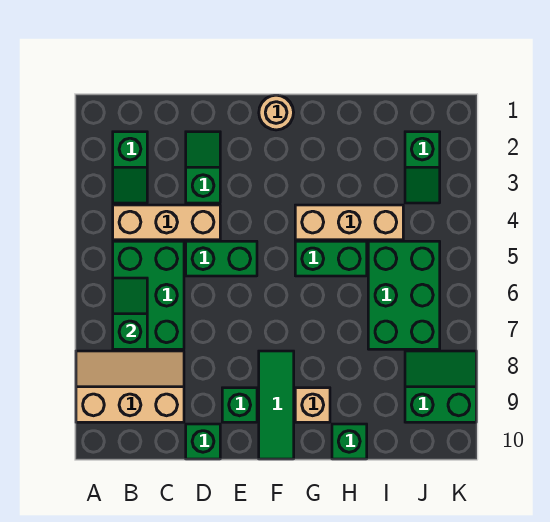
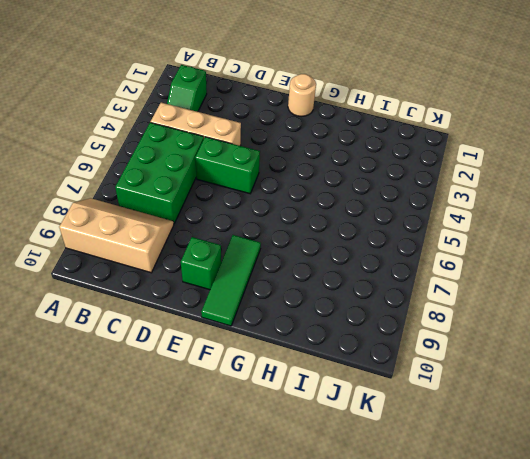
none -> green 1x2 slope [186,132,220,203]
none -> green 1x1 brick [186,424,220,459]
none -> tan 1x3 brick [295,205,403,240]

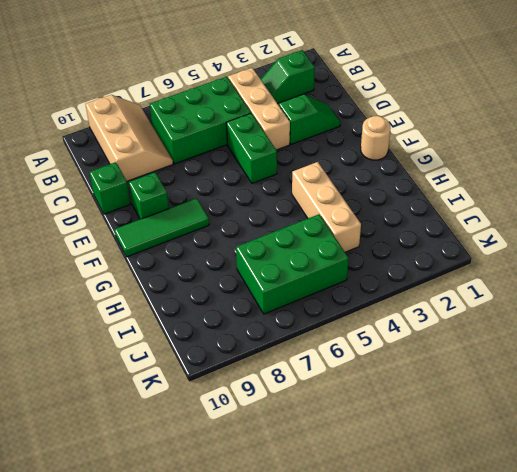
none -> green 1x2 brick [295,241,367,276]
none -> tan 1x1 brick [295,388,330,422]
none -> green 1x1 brick [332,424,367,459]

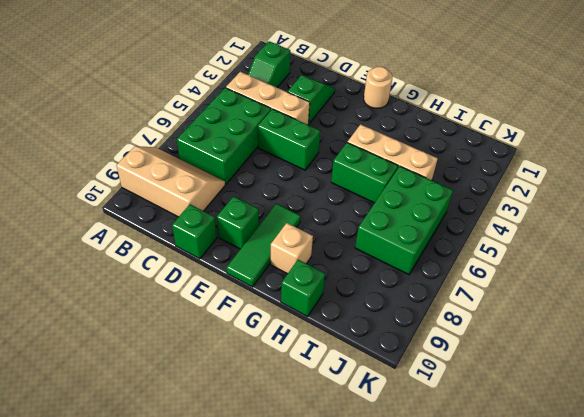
none -> green 1x2 slope [405,132,440,203]
none -> green 2x2 slope [405,351,476,422]
none -> green 1x2 slope [113,278,147,349]

